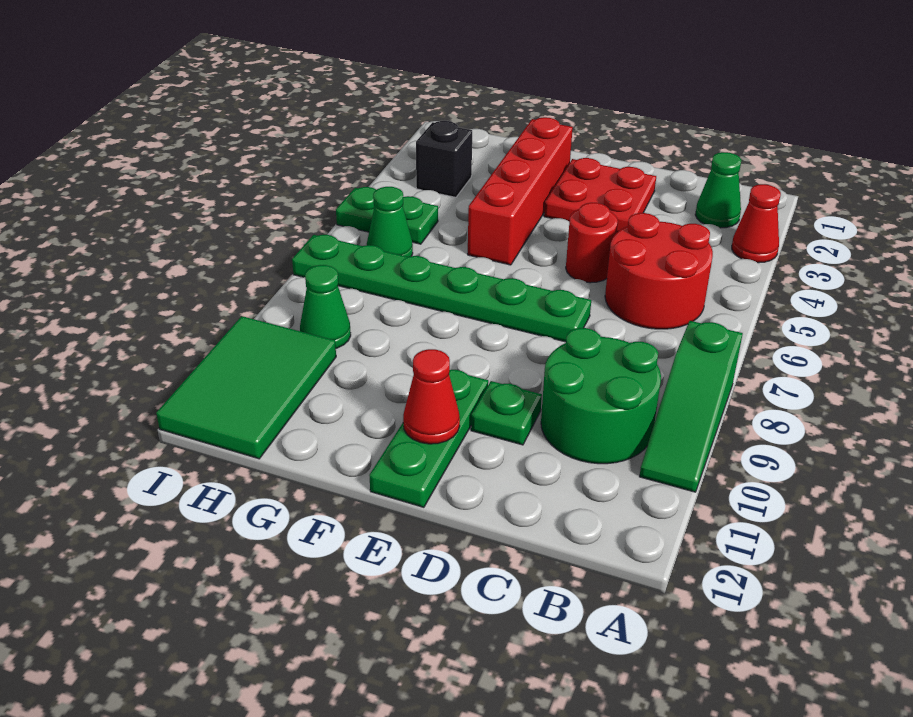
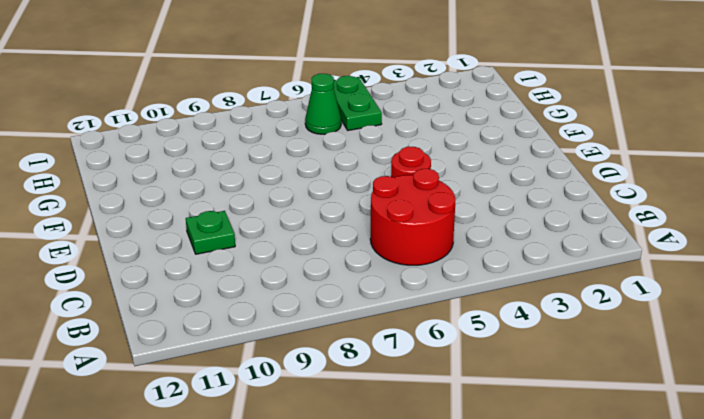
none -> red 1x1 cone [732,184,781,263]
none -> green 1x3 slope [639,321,743,492]
none -> green 1x1 cone [695,152,741,228]

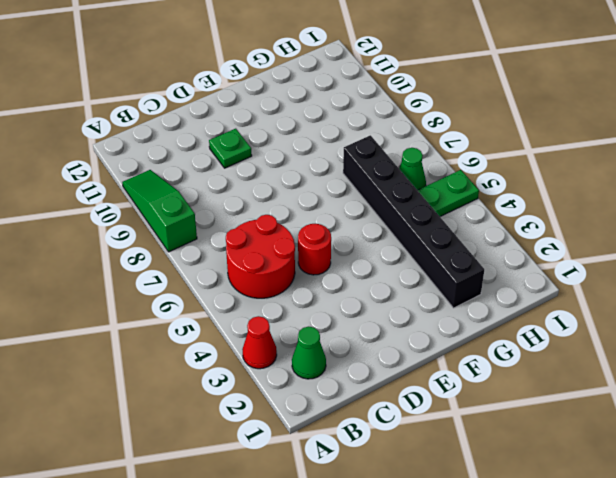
black 1x6 brick [343,135,484,308] -> green 1x6 plate [292,235,591,342]
none -> green 2x2 round brick [541,328,661,464]
none -> red 2x2 plate [544,158,656,232]
none -> green 1x3 plate [369,370,488,507]

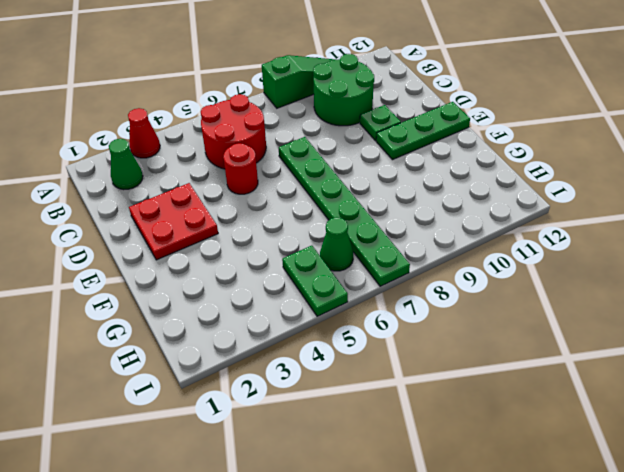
none -> red 1x4 brick [468,117,573,265]
none -> black 1x1 brick [416,121,472,197]
none -> green 1x1 cone [300,265,351,348]

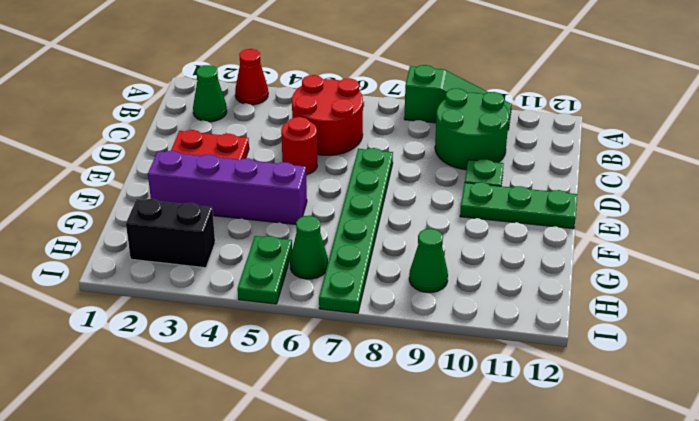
purple 1x4 brick [148,151,307,224] -> red 1x4 brick [468,117,573,265]
black 1x2 brick [126,199,215,268] -> black 1x1 brick [416,121,472,197]
none -> green 2x3 tile [156,316,336,459]
none -> red 1x1 cone [403,349,460,444]

